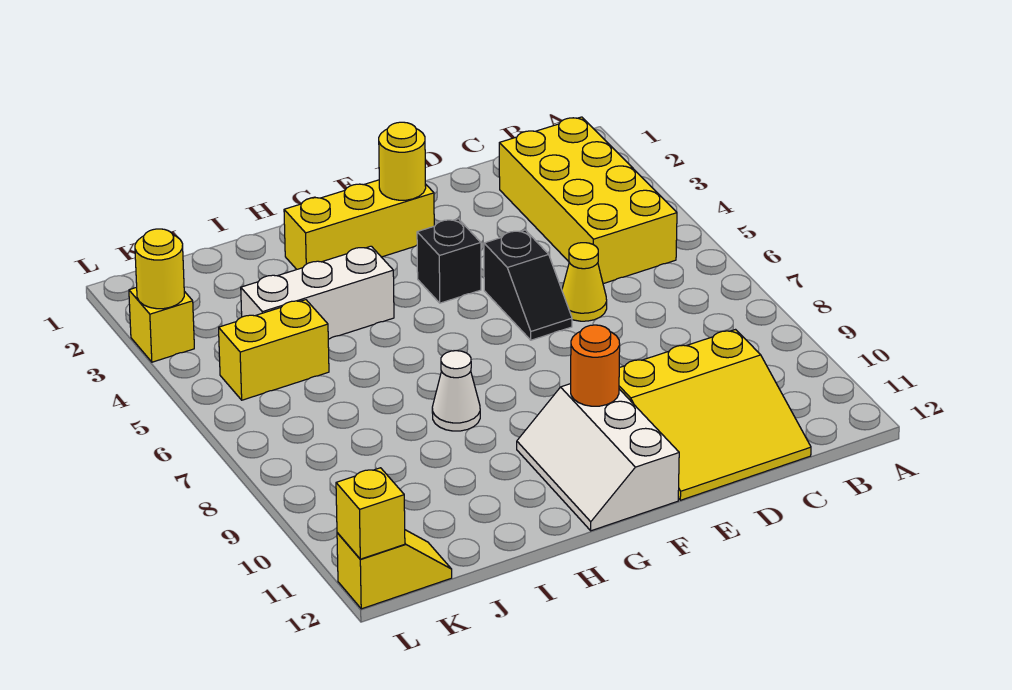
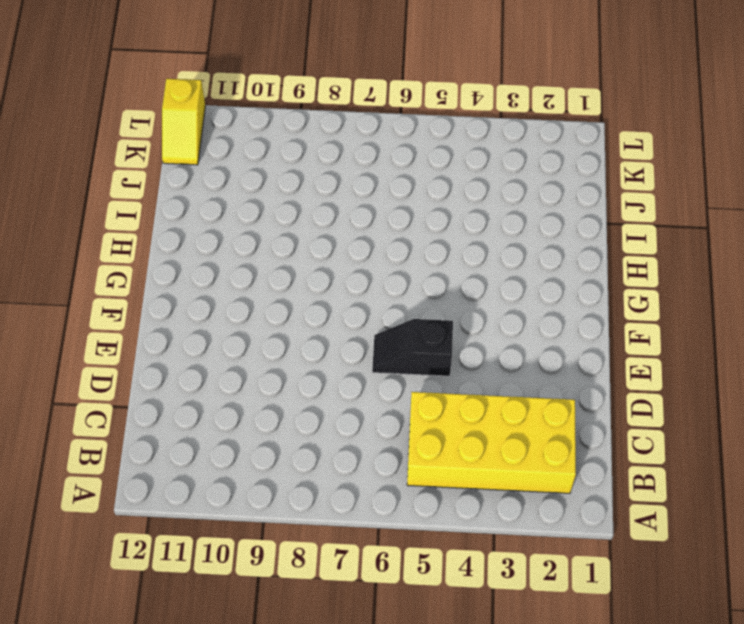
none -> yellow 3x3 slope [619,330,811,500]
none -> yellow 1x1 cone [562,243,607,321]
none -> yellow 1x3 brick [284,180,434,269]

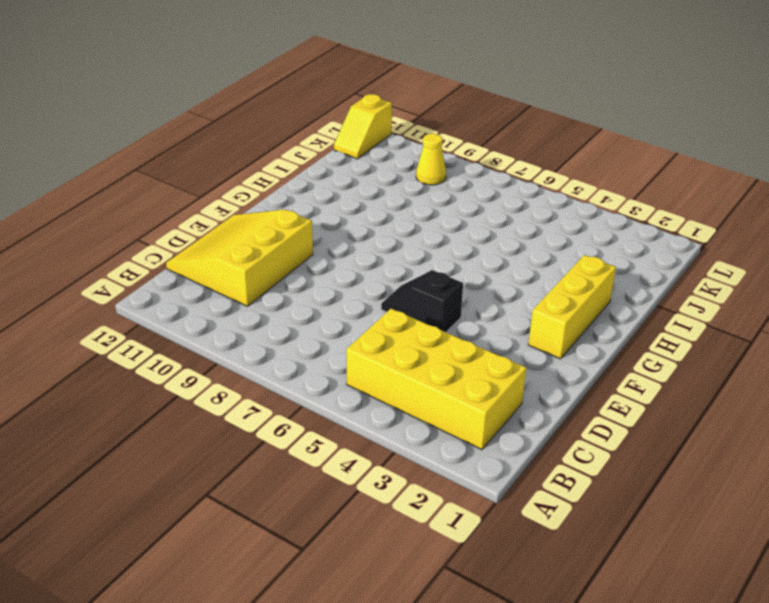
yellow 1x1 cone [416,134,446,185] -> yellow 1x1 cone moved to [562,243,607,321]
none -> black 1x1 brick [417,219,481,303]
none -> white 2x3 slope [517,384,679,531]
none -> white 1x3 brick [241,246,394,339]

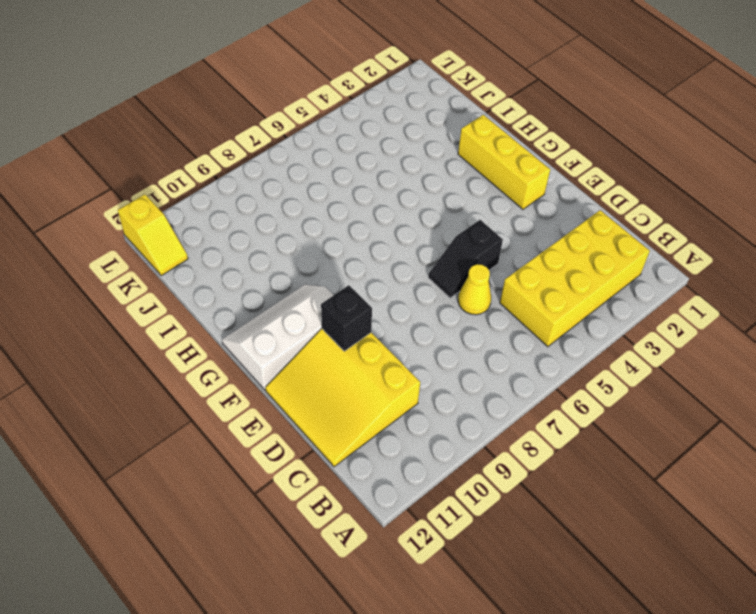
black 1x1 brick [321,285,372,351] -> black 1x1 brick moved to [417,219,481,303]
none -> white 1x3 brick [241,246,394,339]
none -> white 1x1 cone [432,351,480,431]
none -> yellow 1x2 brick [219,300,329,400]

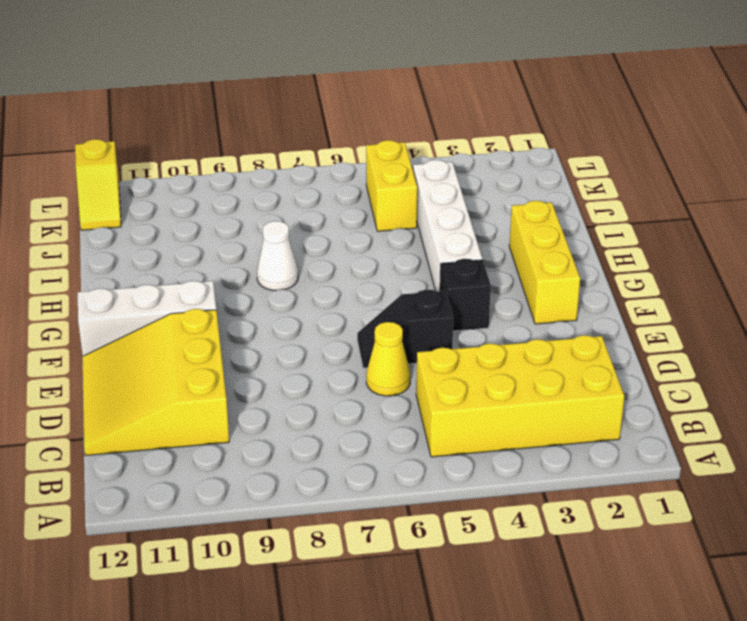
white 1x4 brick [413,160,482,291] -> white 1x3 brick [241,246,394,339]
none -> yellow 1x1 brick [129,287,194,362]
none -> yellow 1x1 round brick [379,122,426,200]
none -> orange 1x1 round brick [571,325,620,406]

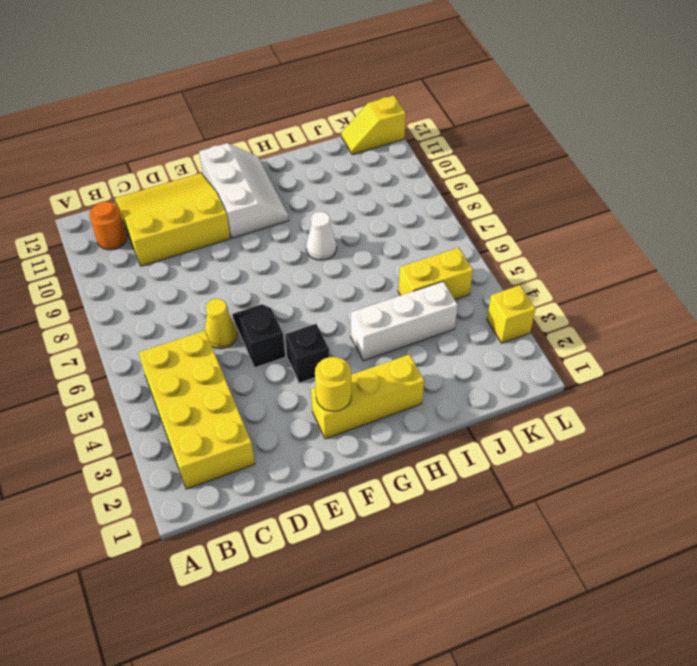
orange 1x1 round brick [89,201,127,250] -> orange 1x1 round brick moved to [571,325,620,406]
none -> yellow 1x1 round brick [135,229,184,309]
none -> yellow 1x1 brick [336,468,405,559]

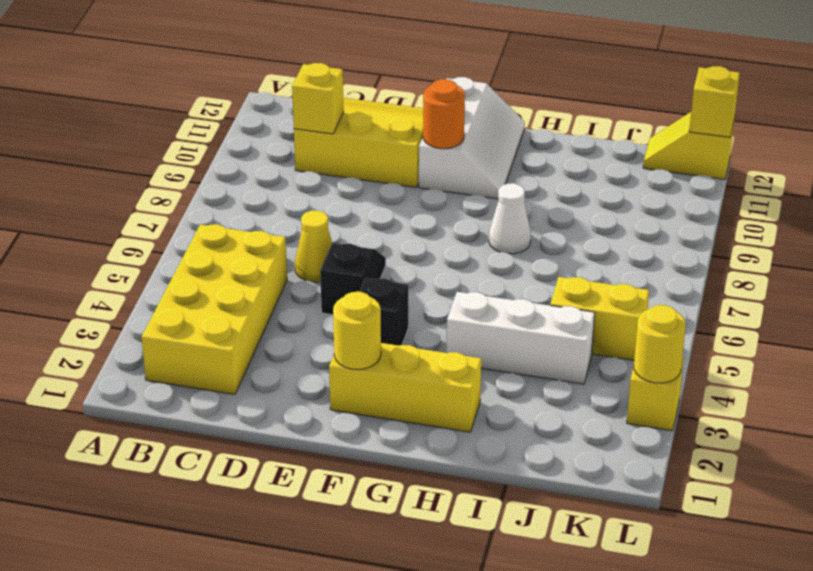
yellow 1x1 brick [292,63,344,134] -> none

